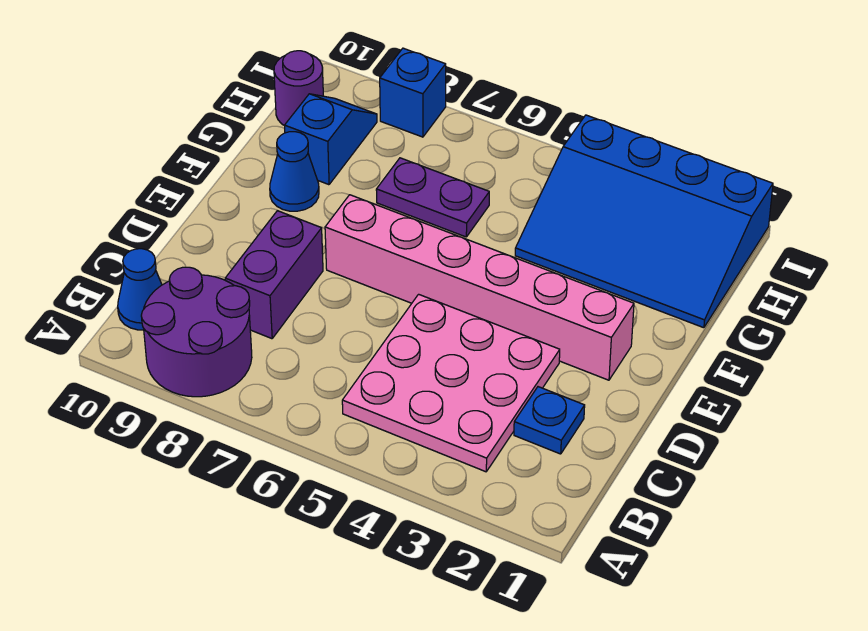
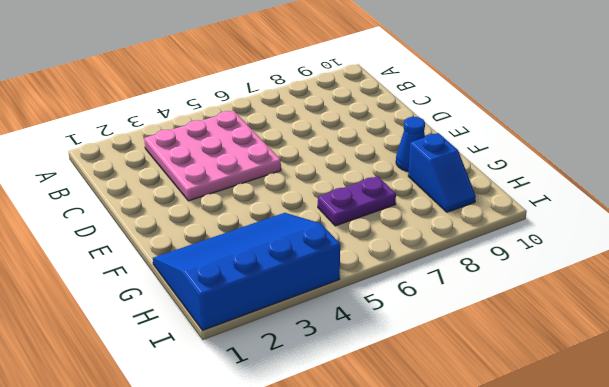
none -> purple 2x2 round brick [141,267,252,397]
none -> blue 1x1 cone [118,249,162,330]
none -> blue 1x1 plate [514,387,585,454]

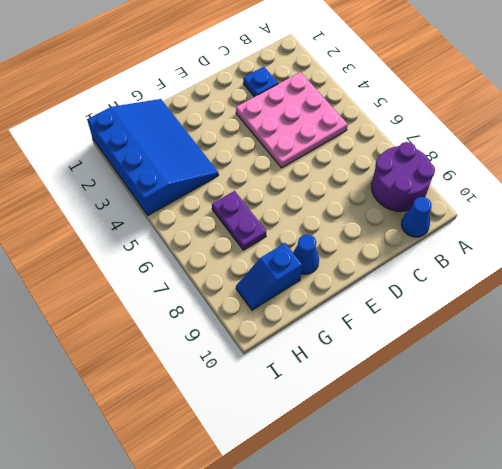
none -> purple 1x2 brick [225,211,323,339]
none -> pink 1x6 brick [325,195,634,380]
none -> purple 1x1 round brick [274,51,323,126]

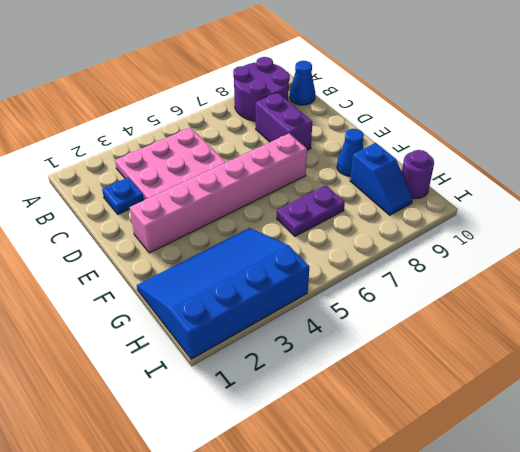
none -> blue 1x1 brick [380,48,446,137]

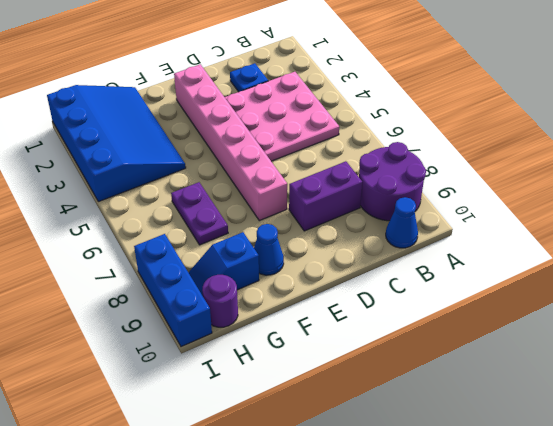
blue 1x3 brick [134,234,212,347] -> blue 1x1 brick [380,48,446,137]

